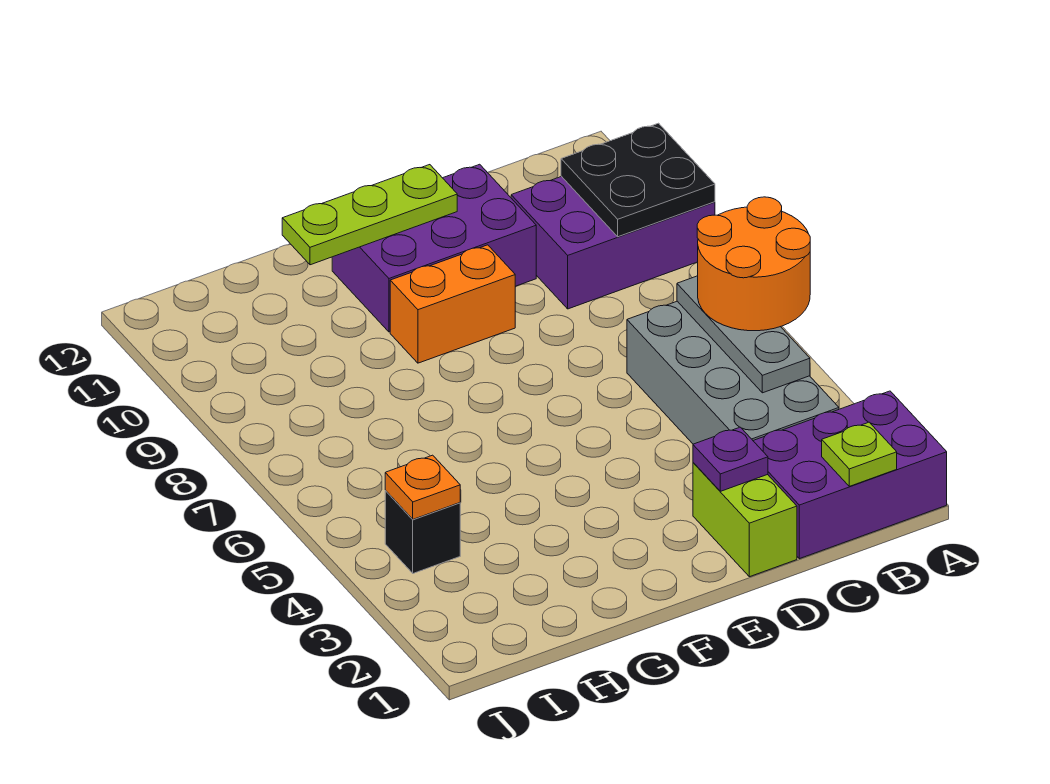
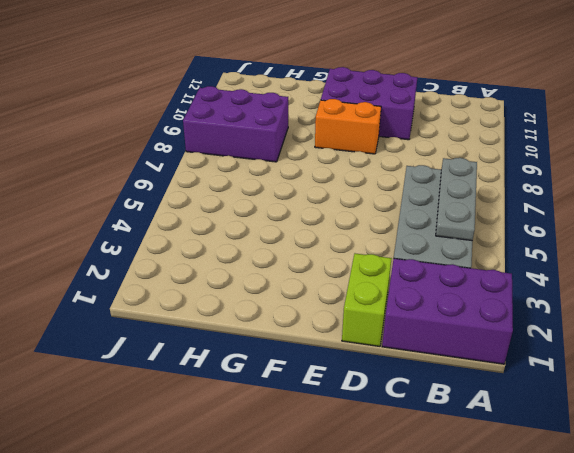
purple 2x3 brick [183,86,288,162] -> purple 2x3 brick moved to [511,176,715,309]
none -> black 1x1 brick [385,491,460,573]
none -> black 2x2 plate [561,123,715,237]
none -> lime 1x1 plate [822,422,897,486]

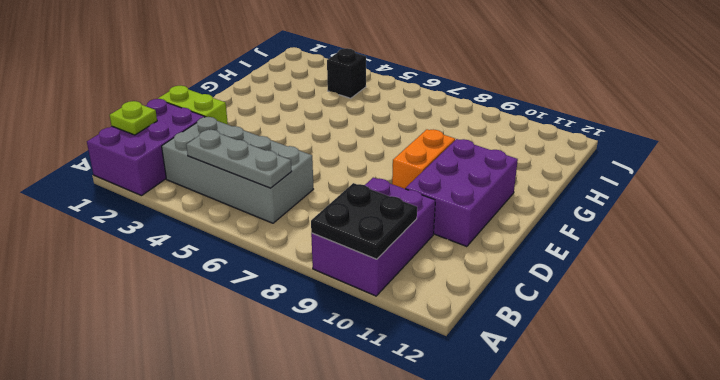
none -> purple 1x1 plate [693,427,768,491]
none -> lime 1x3 plate [282,165,457,265]
none -> orange 1x1 plate [385,455,460,519]

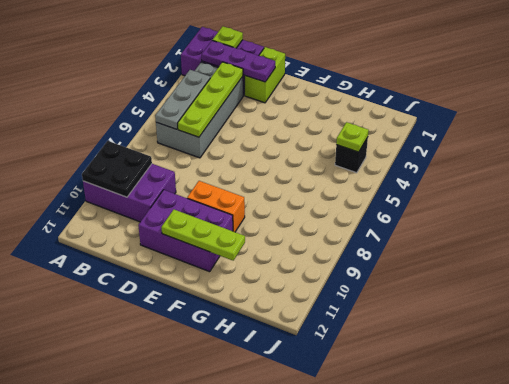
purple 1x3 plate [202,41,275,82] -> purple 1x1 plate [693,427,768,491]
lime 1x4 plate [178,62,243,137] -> none
lime 1x1 plate [336,122,369,152] -> orange 1x1 plate [385,455,460,519]
none -> orange 2x2 round brick [697,197,810,331]

